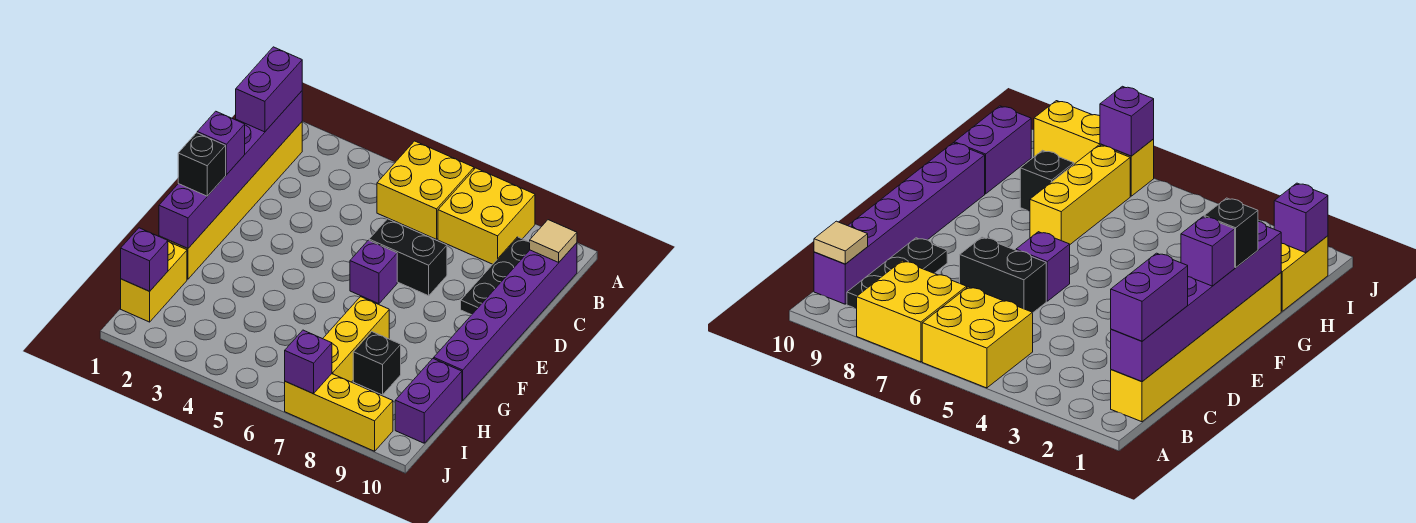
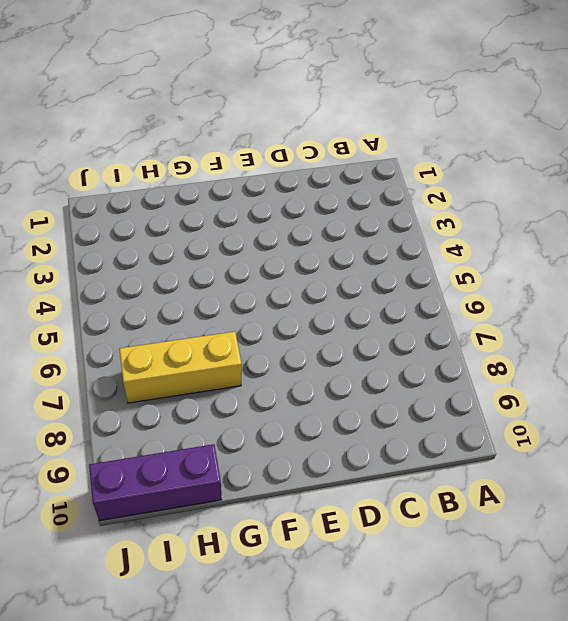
purple 1x3 brick [89,444,222,521] -> purple 1x2 brick [395,359,462,443]
none -> yellow 2x2 brick [377,141,474,239]
none -> yellow 2x2 brick [438,168,535,264]
none -> yellow 1x6 brick [159,122,302,279]

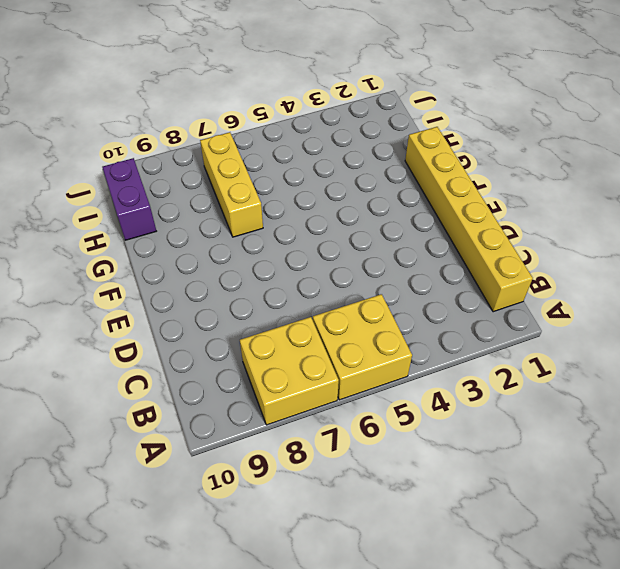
none -> black 1x3 plate [461,237,530,315]
none -> purple 1x6 brick [434,243,577,400]
none -> black 1x2 brick [369,219,447,296]

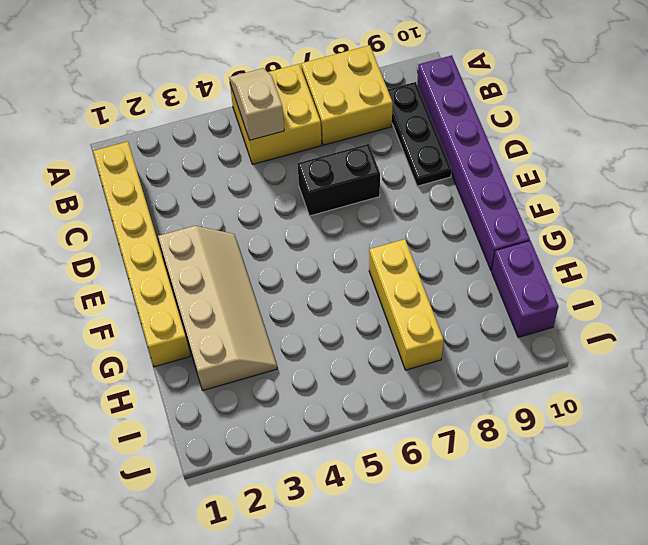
tan 1x2 slope [229,68,284,140] -> none
tan 2x4 slope [158,226,277,390] -> none
none -> purple 1x1 brick [350,240,397,304]
none -> yellow 1x2 brick [121,242,187,322]
none -> black 1x1 brick [353,332,401,395]

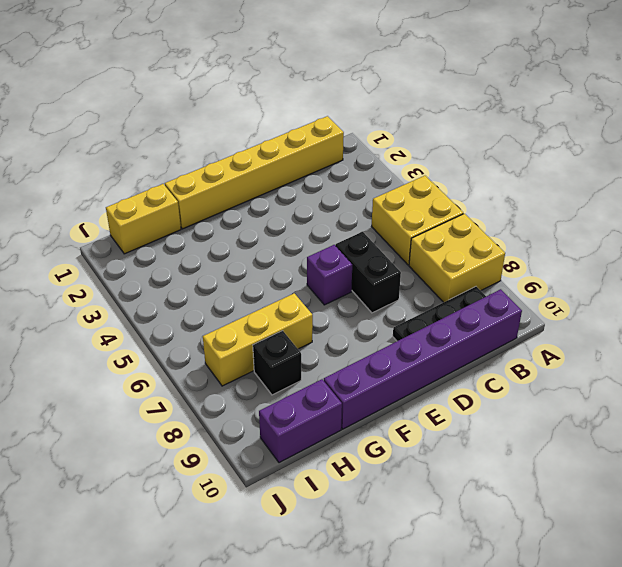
none -> yellow 1x3 brick [285,374,393,451]
none -> purple 1x6 brick [159,91,302,248]
none -> tan 1x1 tile [530,220,577,262]

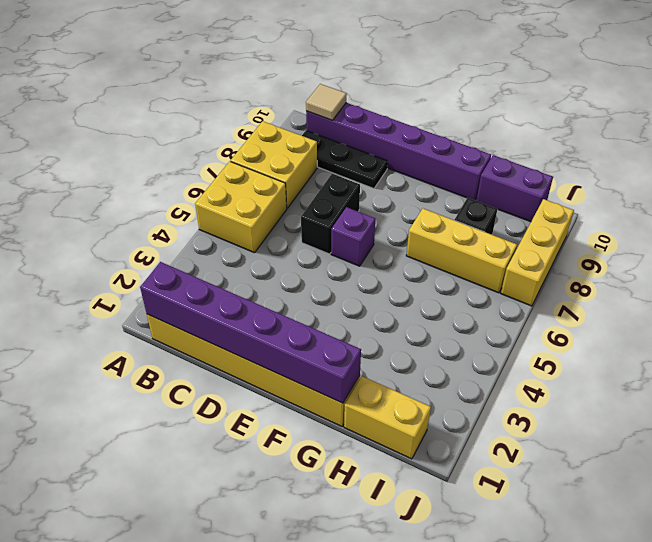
none -> purple 1x1 brick [121,228,168,291]
none -> purple 1x1 brick [285,330,332,394]
none -> purple 1x2 brick [236,47,302,132]

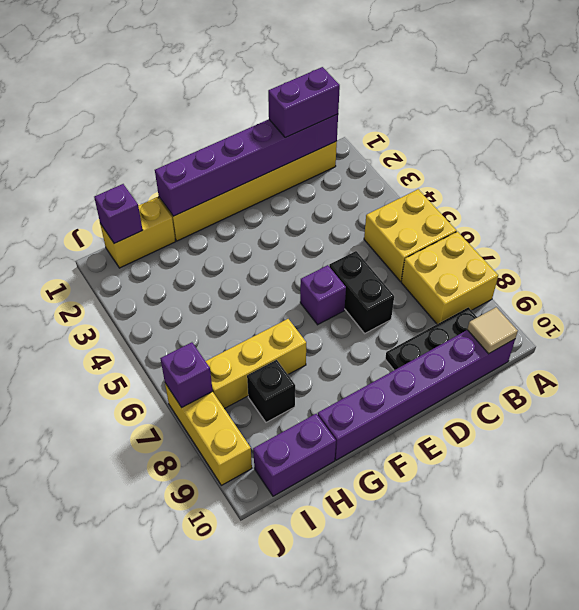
none -> purple 1x1 brick [197,111,245,175]
none -> black 1x1 brick [178,133,226,196]

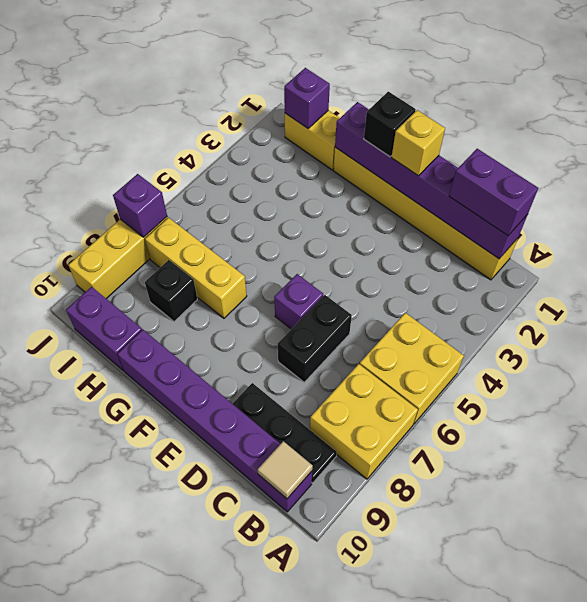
yellow 1x1 brick [392,110,445,176] -> purple 1x1 brick [197,111,245,175]

